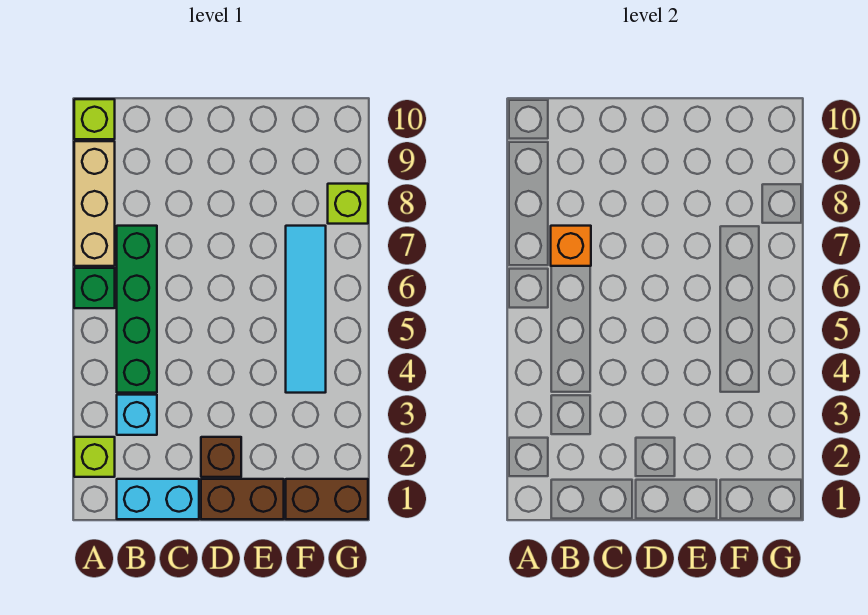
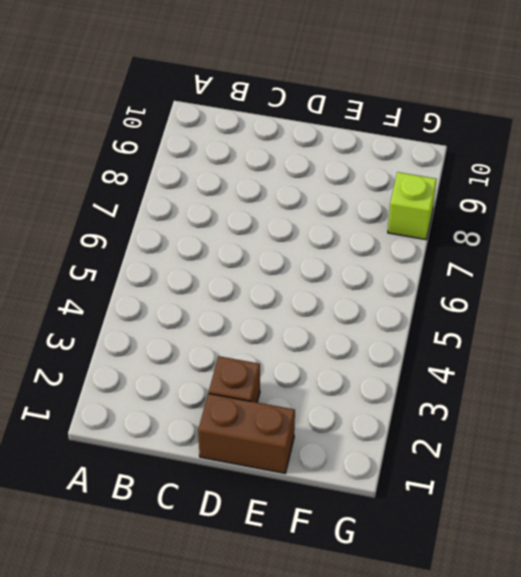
none -> lime 1x1 brick [74,437,115,477]
none -> green 1x1 brick [74,268,115,308]
none -> tan 1x3 brick [74,141,115,266]

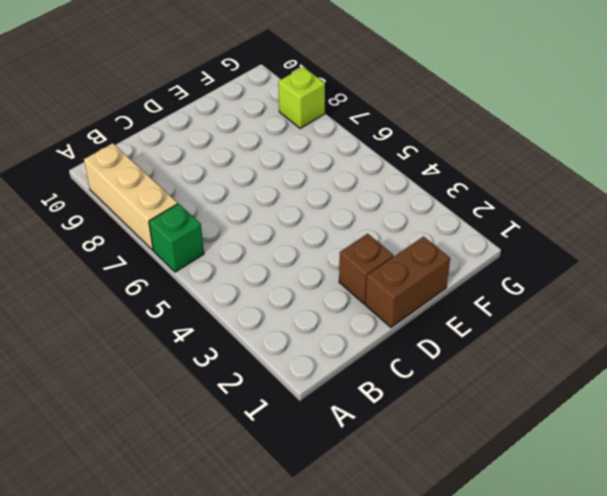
none -> lime 1x1 brick [74,437,115,477]
none -> lime 1x1 brick [74,99,115,139]
none -> cyan 1x2 brick [117,479,199,519]

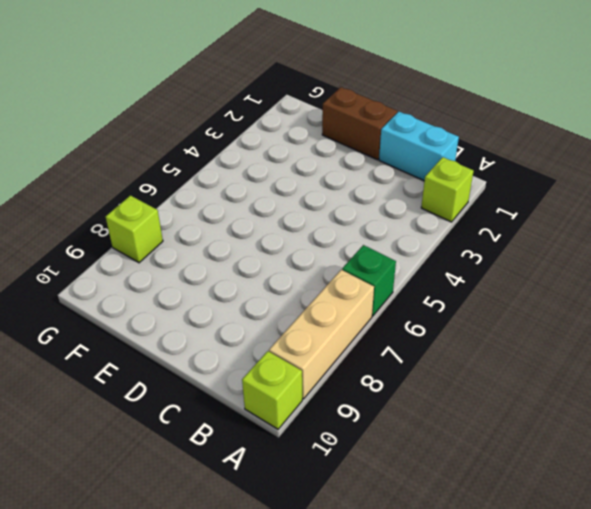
none -> cyan 1x1 brick [117,395,157,435]
none -> green 1x4 brick [117,226,157,393]
none -> brown 1x1 brick [201,437,241,477]

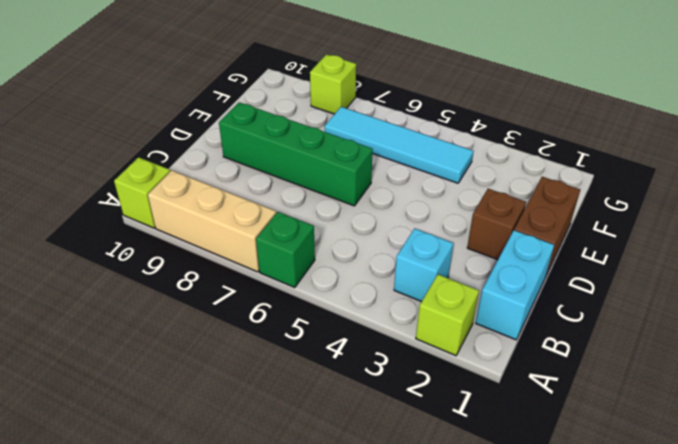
green 1x4 brick [219,102,373,206] -> green 1x4 brick moved to [117,226,157,393]
none -> brown 1x2 brick [286,479,368,519]
none -> orange 1x1 brick [551,226,591,266]

